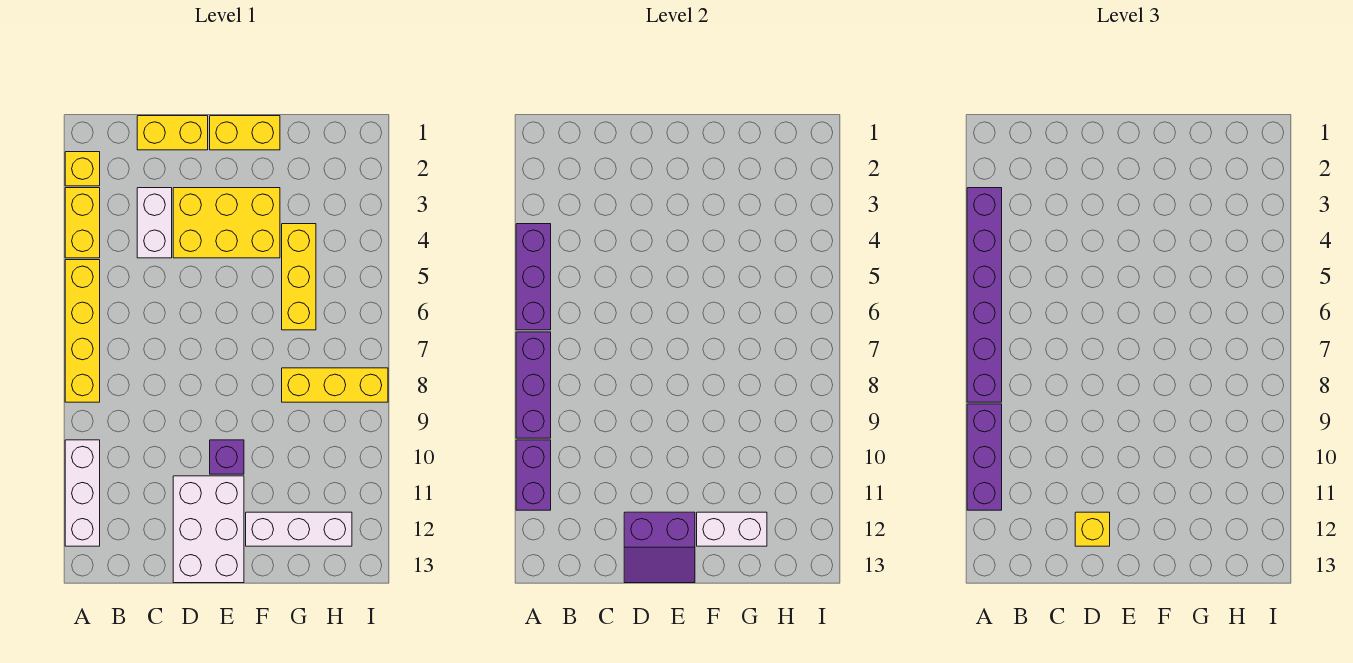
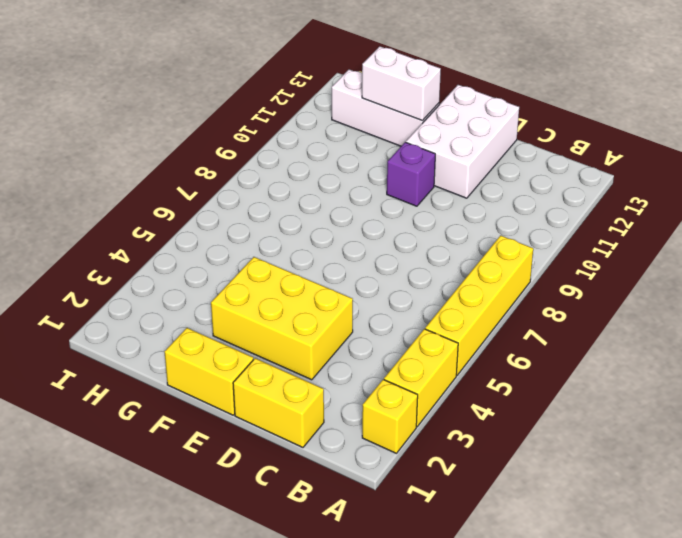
none -> white 1x3 brick [65,440,100,546]
none -> white 1x2 brick [137,188,172,258]
none -> yellow 1x3 brick [282,224,316,330]

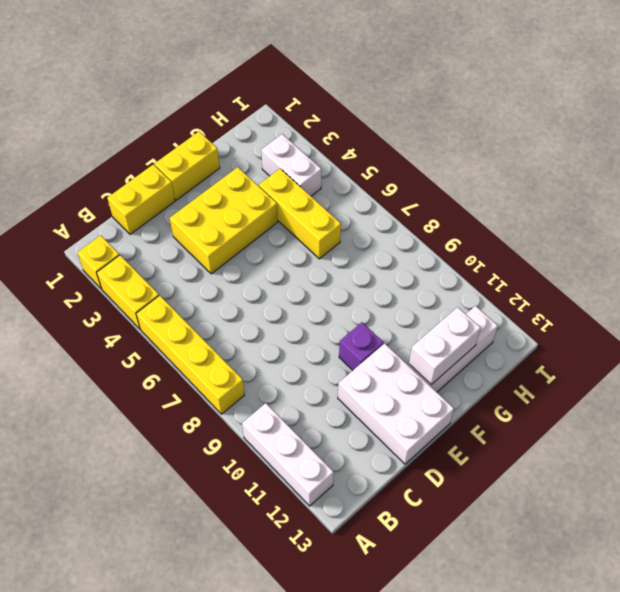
white 1x2 brick [261,134,321,196] -> white 1x2 brick moved to [137,188,172,258]
none -> yellow 1x3 brick [282,368,388,402]
none -> purple 1x3 brick [516,224,551,330]
none -> purple 1x3 brick [516,332,551,438]

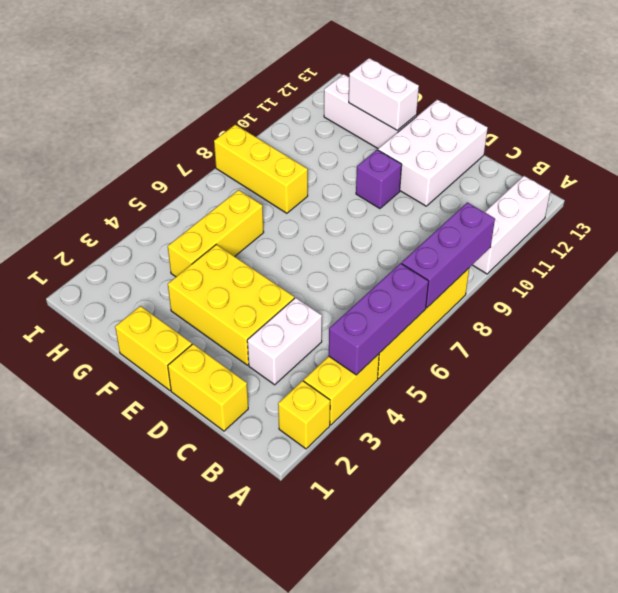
none -> purple 1x2 brick [516,440,551,510]
none -> purple 2x2 slope [624,512,695,583]
none -> purple 1x6 brick [967,188,1002,402]

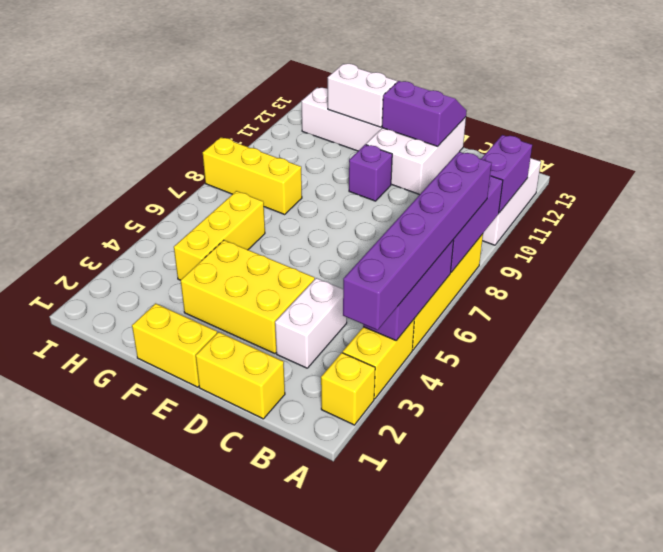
none -> purple 1x3 brick [967,404,1002,510]
none -> yellow 1x1 brick [1075,512,1110,546]

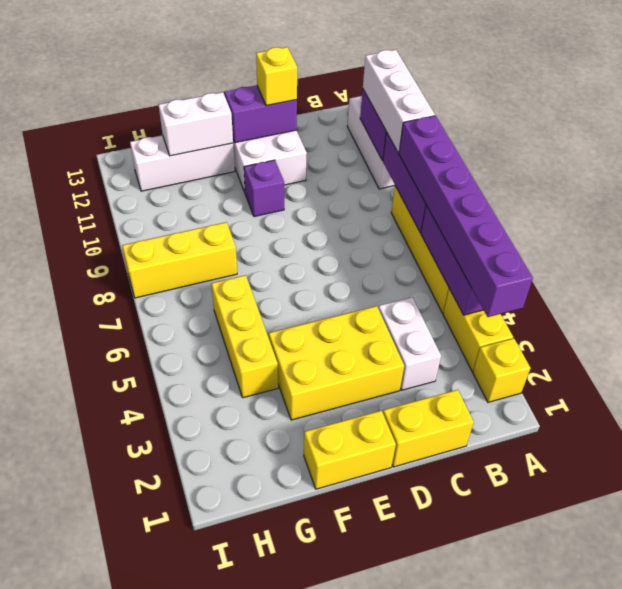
white 1x3 brick [363,50,435,153] -> purple 1x3 brick [967,404,1002,510]

